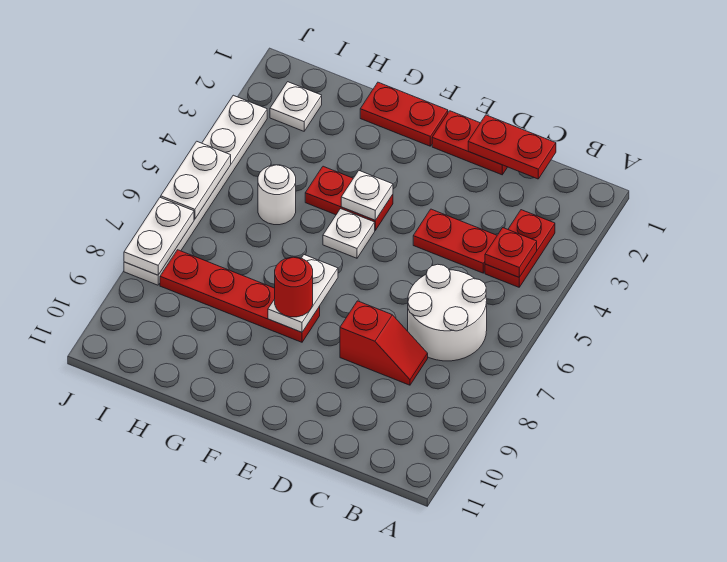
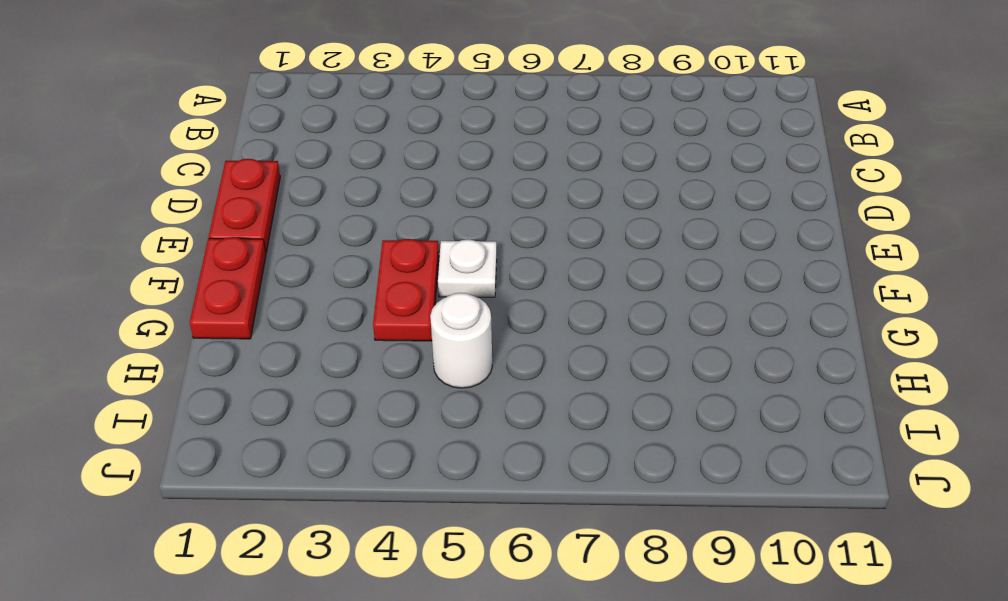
none -> red 1x2 plate [485,210,555,287]
none -> white 2x2 round brick [408,264,487,361]
none -> red 1x2 plate [413,209,497,273]

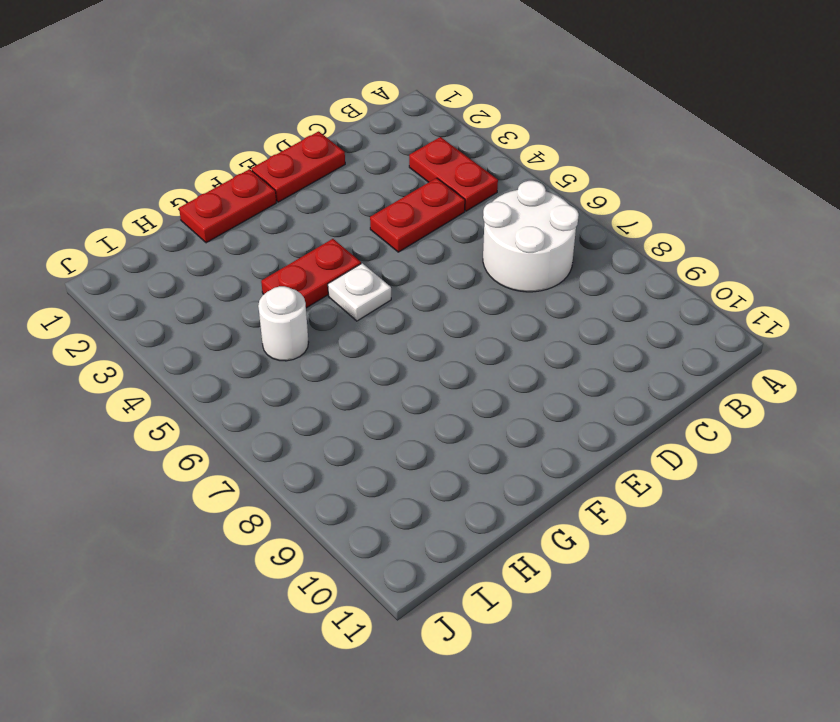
none -> red 1x2 slope [340,301,428,385]
none -> red 1x4 plate [160,250,320,342]
none -> white 1x1 plate [270,82,322,131]

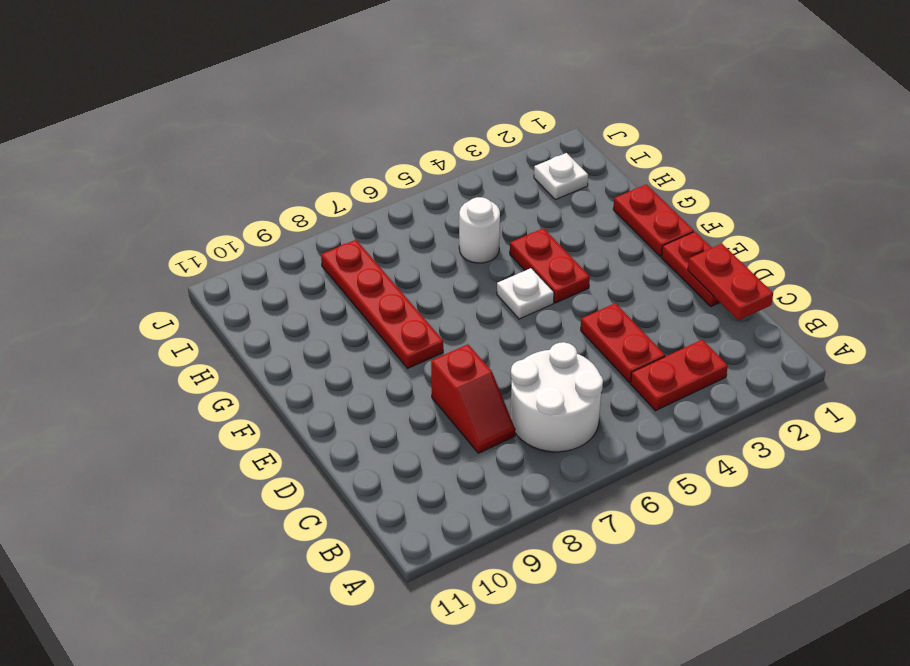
none -> white 1x6 plate [124,95,267,285]
none -> red 1x1 plate [485,228,537,277]
none -> white 1x1 plate [341,171,393,220]

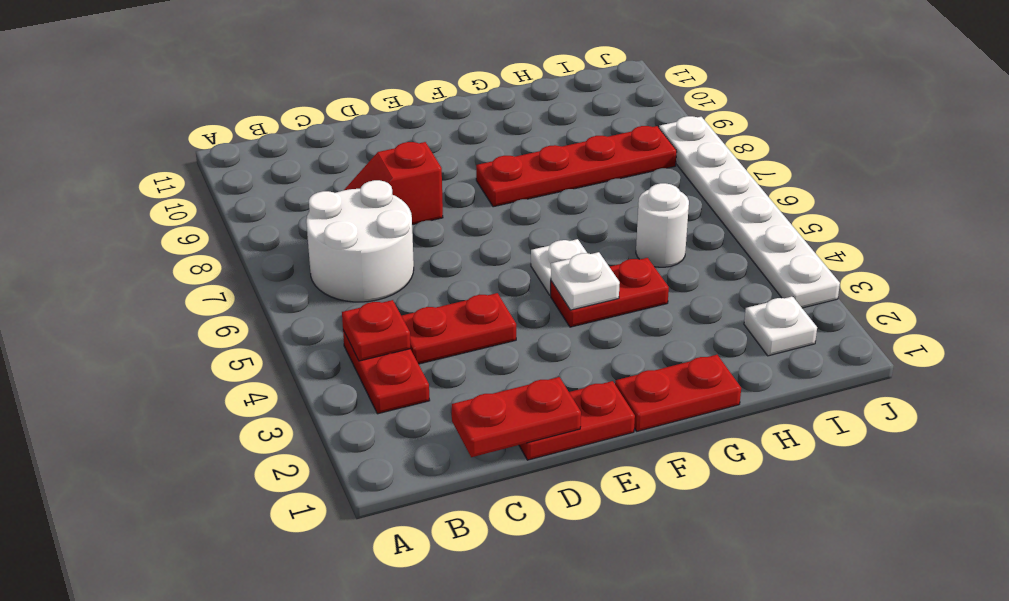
none -> white 1x2 plate [268,255,338,332]
none -> white 1x2 plate [161,141,231,219]
none -> white 1x2 plate [124,197,194,275]

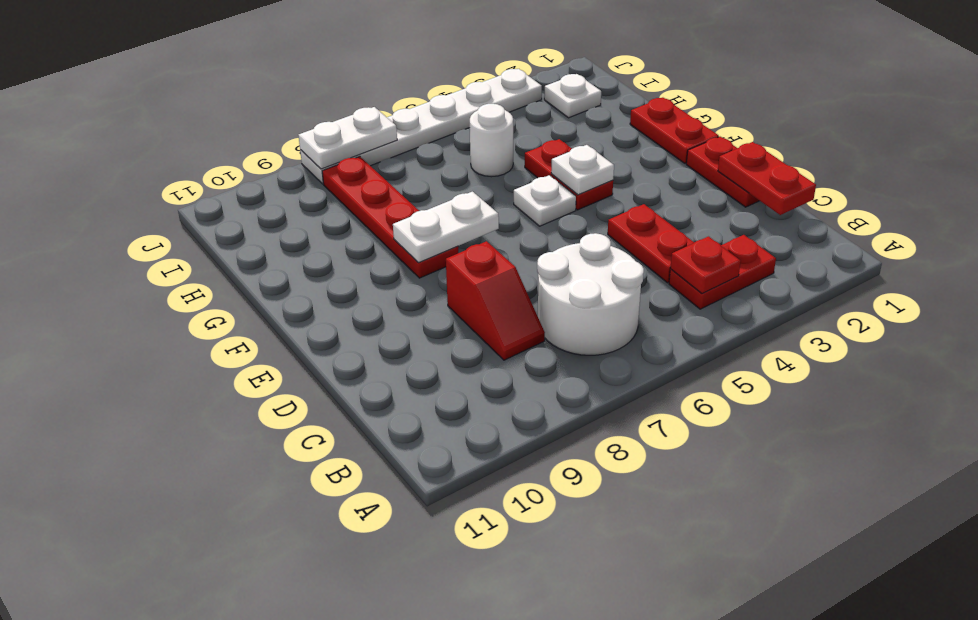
none -> white 1x2 plate [161,141,231,219]
none -> red 1x1 round brick [275,257,313,317]

